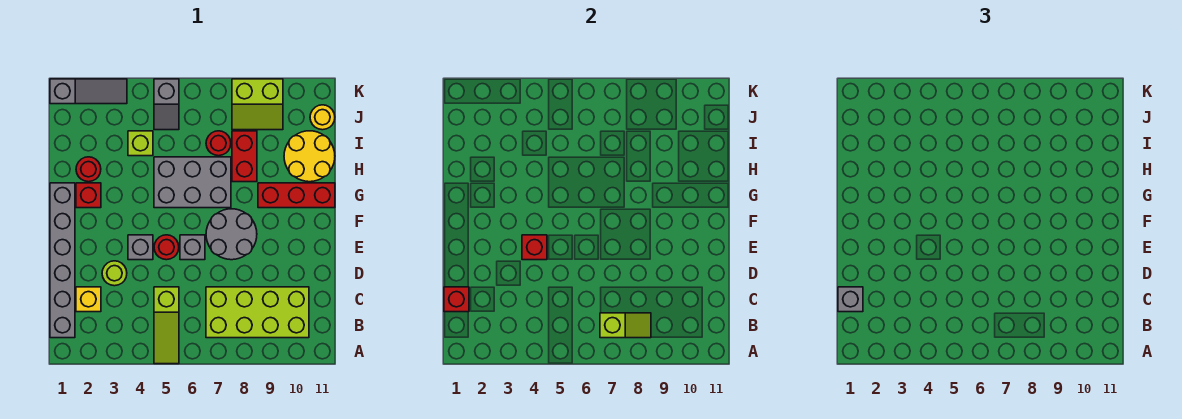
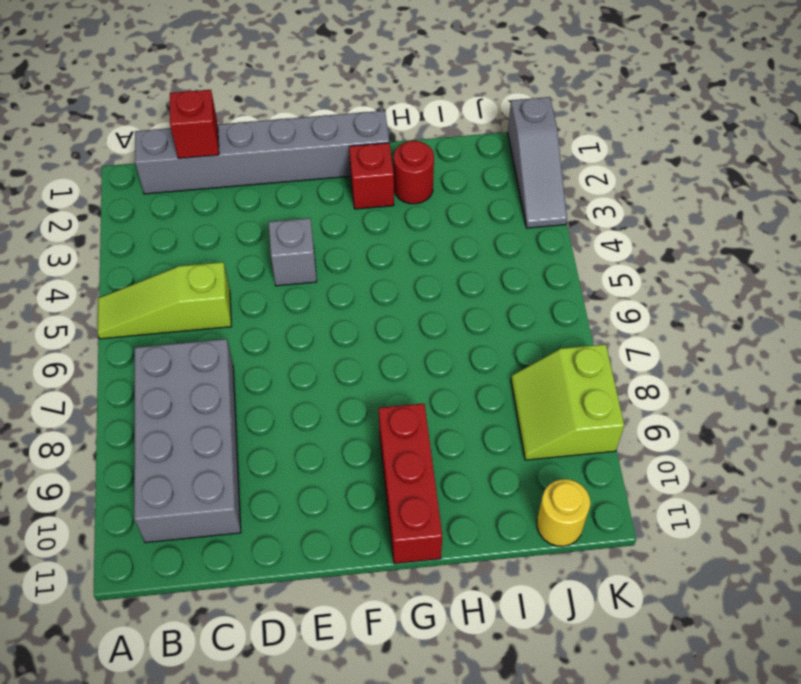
grey 2x4 brick [134,339,241,543] -> lime 2x4 brick [206,287,309,338]
none -> yellow 1x1 brick [76,287,101,312]
none -> lime 1x1 round brick [102,261,127,286]
none -> red 1x1 round brick [154,235,179,260]

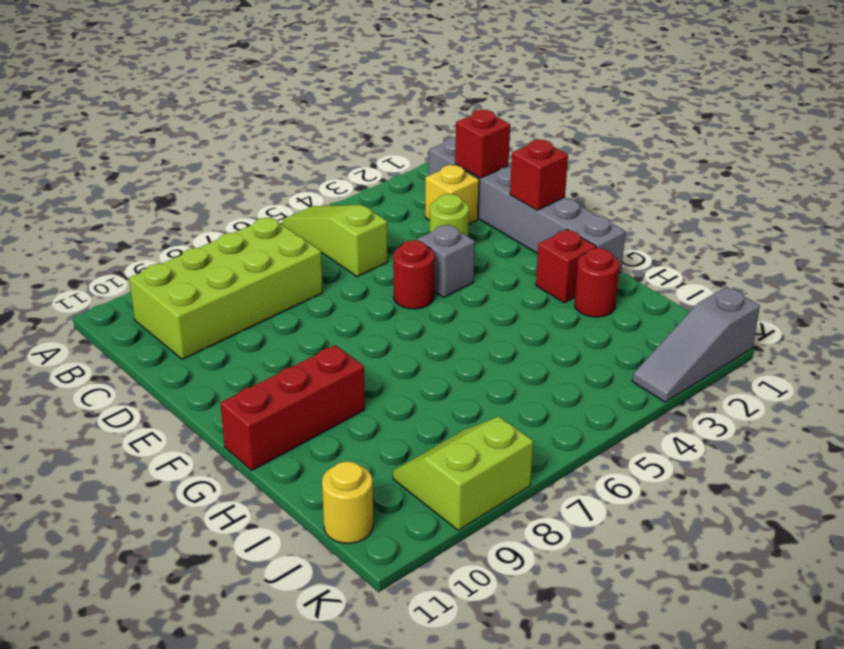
red 1x1 brick [510,140,568,210] -> red 1x1 brick moved to [522,235,547,260]
none -> grey 1x1 brick [180,235,205,260]
none -> grey 2x2 round brick [206,209,257,260]
none -> grey 2x3 brick [154,157,231,208]

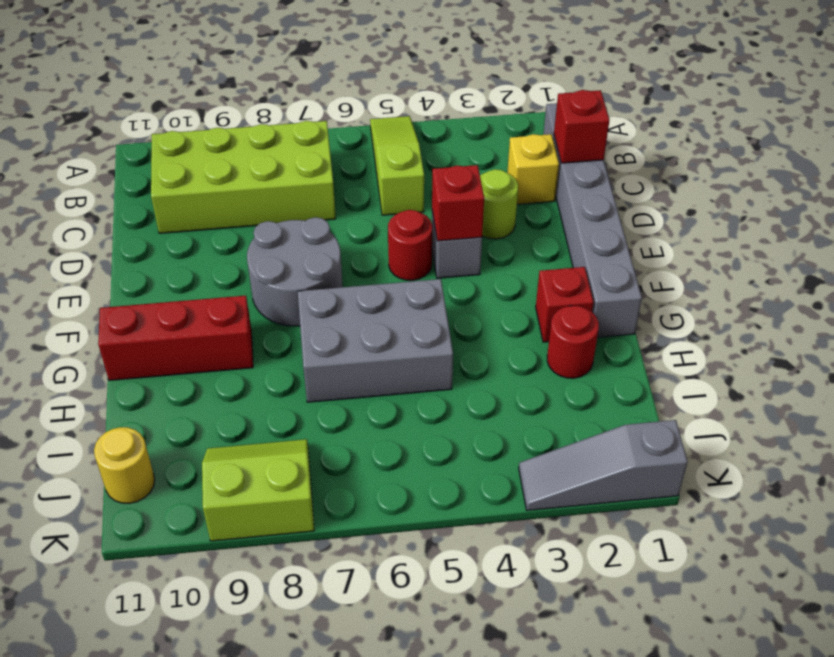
none -> grey 1x1 brick [180,235,205,260]
none -> red 1x2 brick [232,131,257,182]
none -> yellow 2x2 round brick [284,131,335,182]

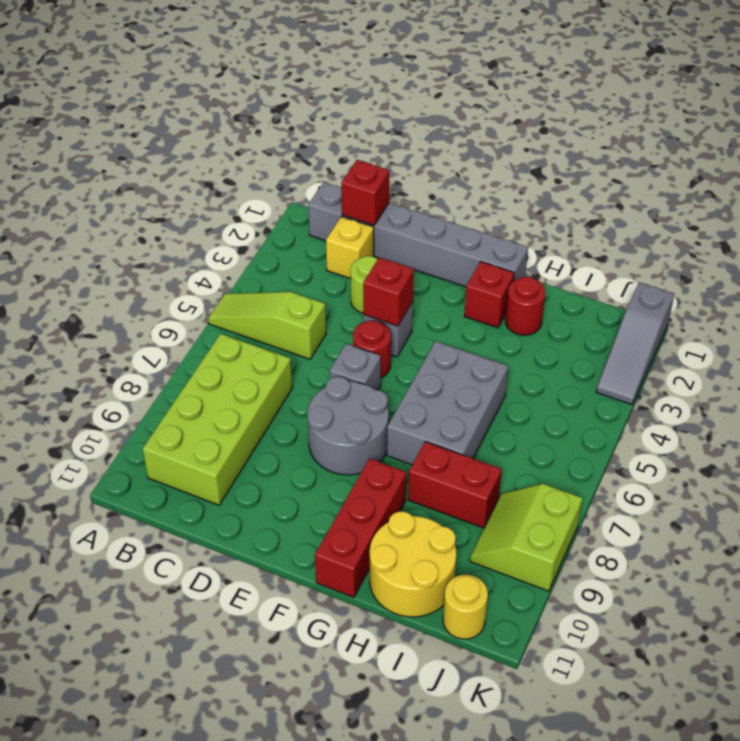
none -> lime 1x1 brick [128,131,153,156]
none -> red 1x1 round brick [206,131,231,156]
none -> grey 1x2 slope [154,79,179,130]

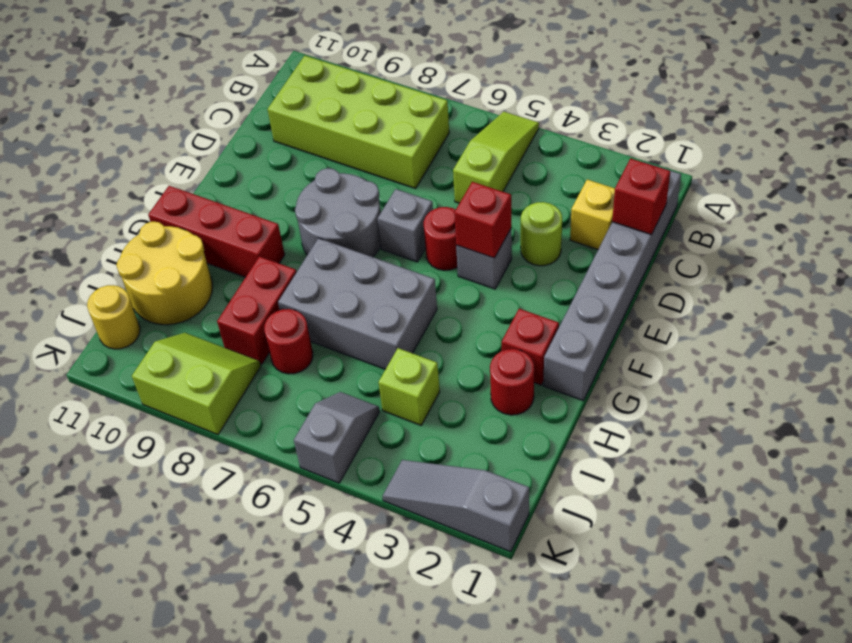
none -> lime 1x2 slope [600,313,651,338]
none -> grey 1x1 brick [838,287,863,312]

